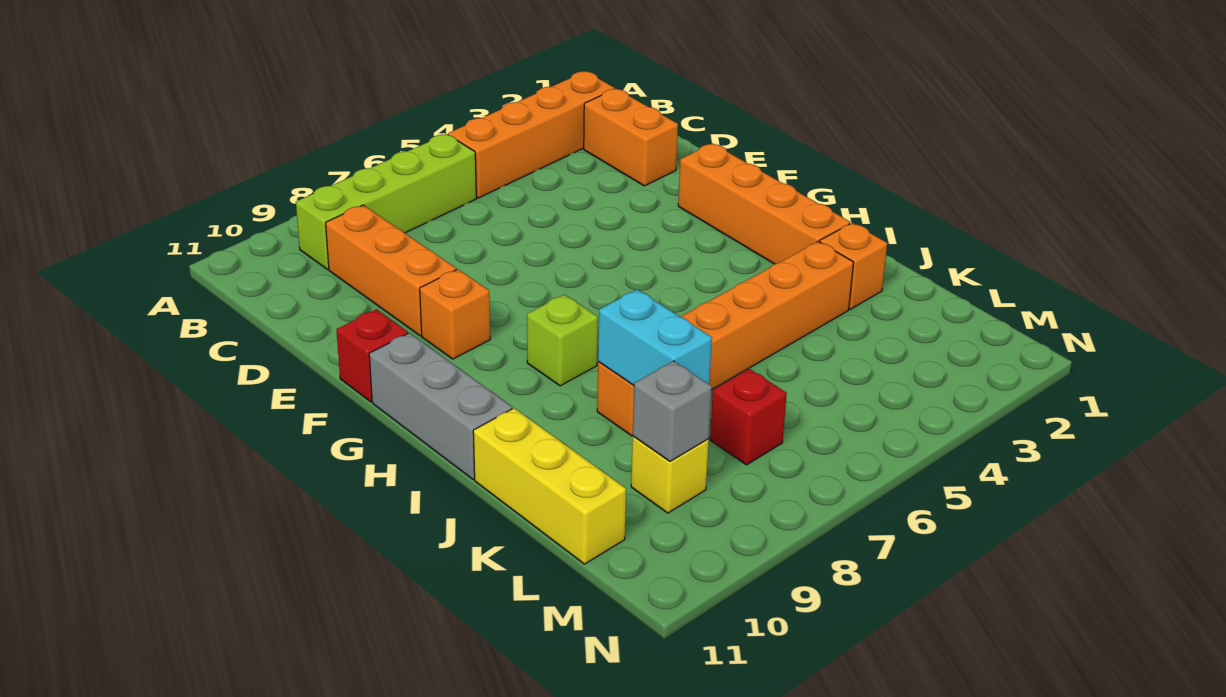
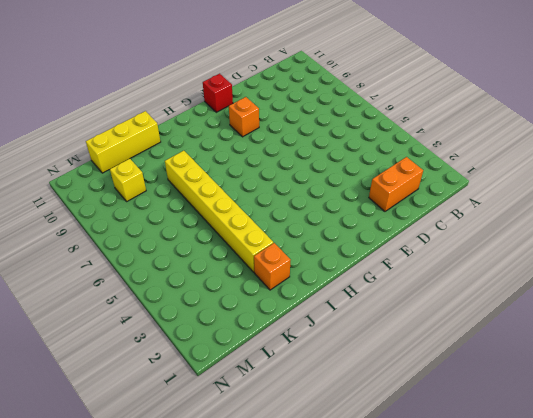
yellow 1x6 brick [165,151,273,272] -> orange 1x6 brick [597,241,854,436]
none -> orange 1x4 brick [448,71,615,198]
none -> lime 1x4 brick [296,134,476,269]
none -> orange 1x3 brick [326,205,456,336]

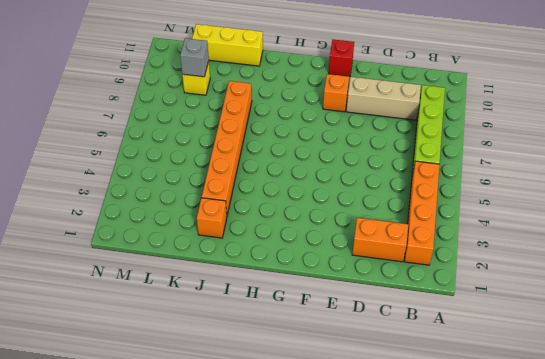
tan 1x3 brick [346,77,421,120] -> orange 1x3 brick [326,205,456,336]
none -> orange 1x4 brick [678,143,850,264]
none -> grey 1x3 brick [369,333,512,480]
none -> lime 1x1 brick [527,294,598,386]

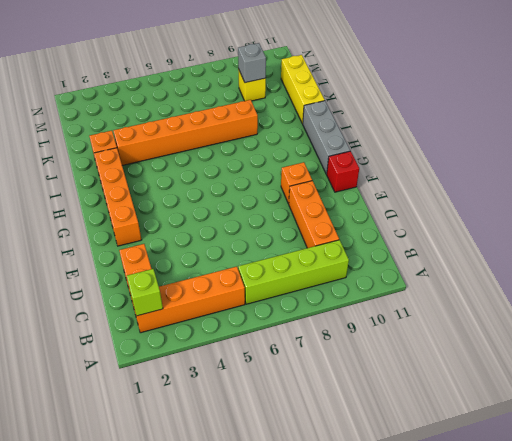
lime 1x1 brick [127,269,163,316] -> lime 1x1 brick moved to [527,294,598,386]
none -> red 1x1 brick [710,369,787,465]
none -> cyan 1x2 brick [598,289,712,385]

